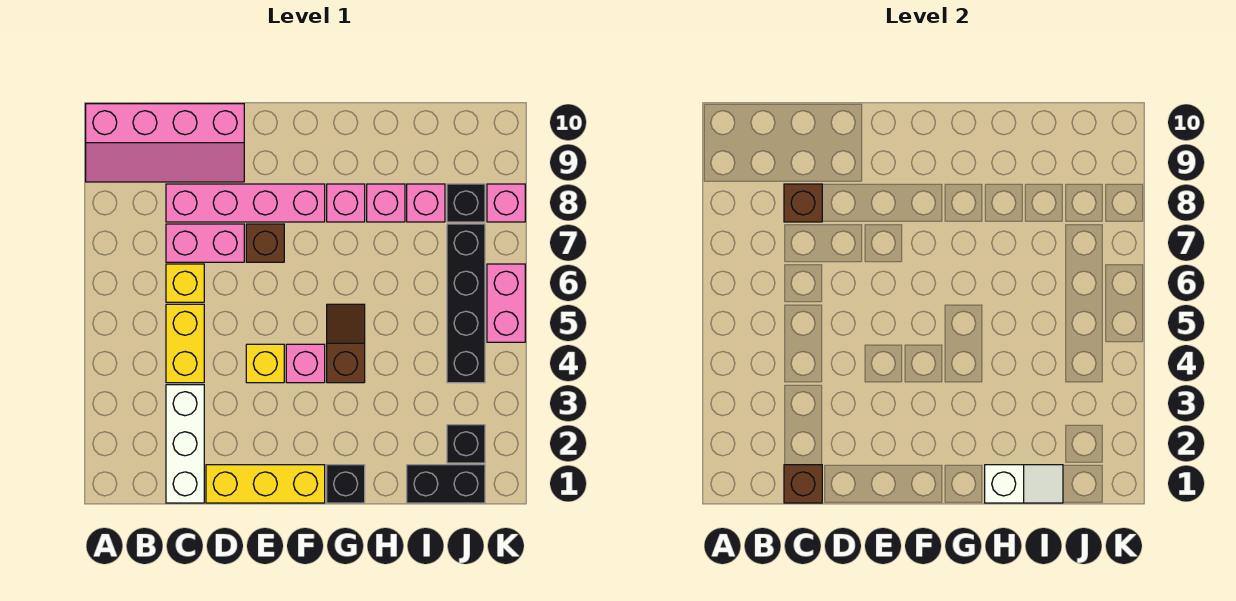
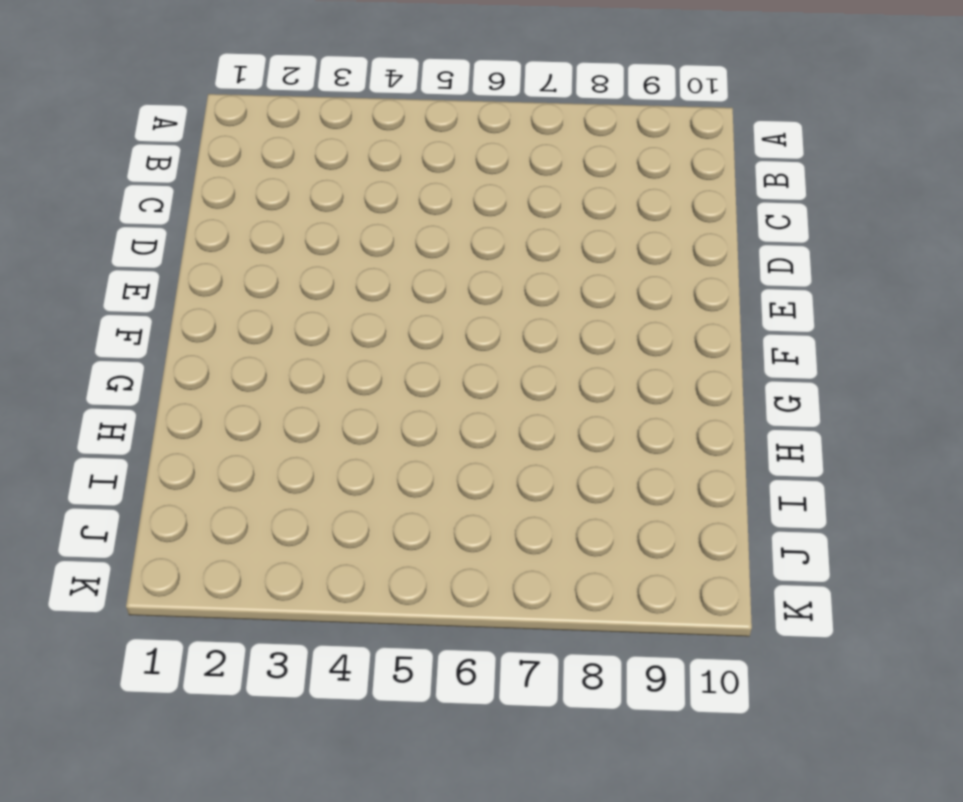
none -> pink 2x4 slope [86,104,244,182]
none -> white 1x3 brick [166,385,204,503]
none -> yellow 1x2 brick [166,304,204,383]

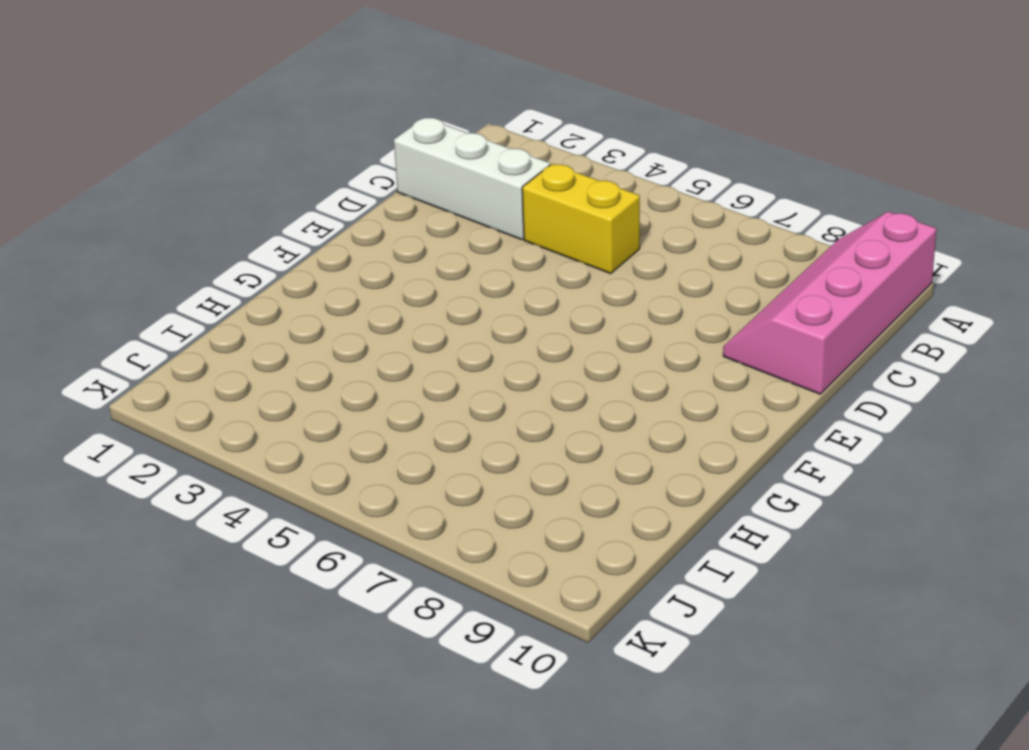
none -> yellow 1x1 brick [166,264,204,302]
none -> pink 1x2 brick [166,224,244,262]
none -> pink 1x4 brick [166,184,325,222]

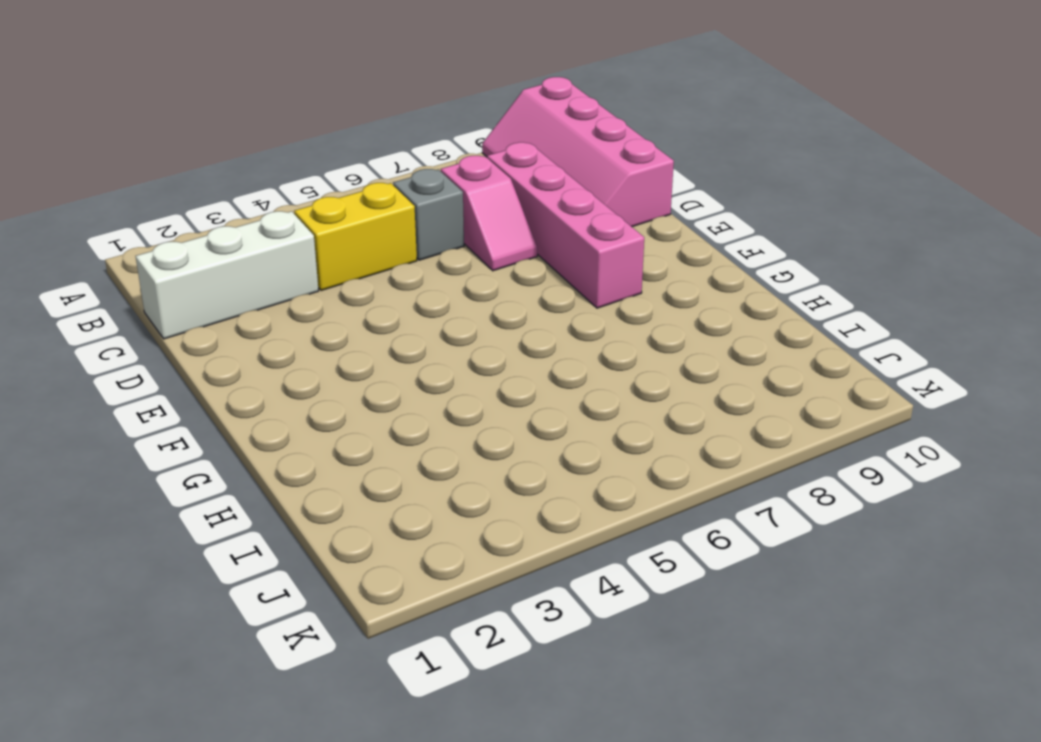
grey 1x1 brick [393,169,464,260] -> yellow 1x1 brick [166,264,204,302]
pink 1x2 slope [441,156,537,271] -> pink 1x2 brick [166,224,244,262]
none -> yellow 1x3 brick [206,465,325,503]
none -> yellow 1x1 brick [246,344,284,383]
none -> brown 1x1 brick [246,224,284,262]

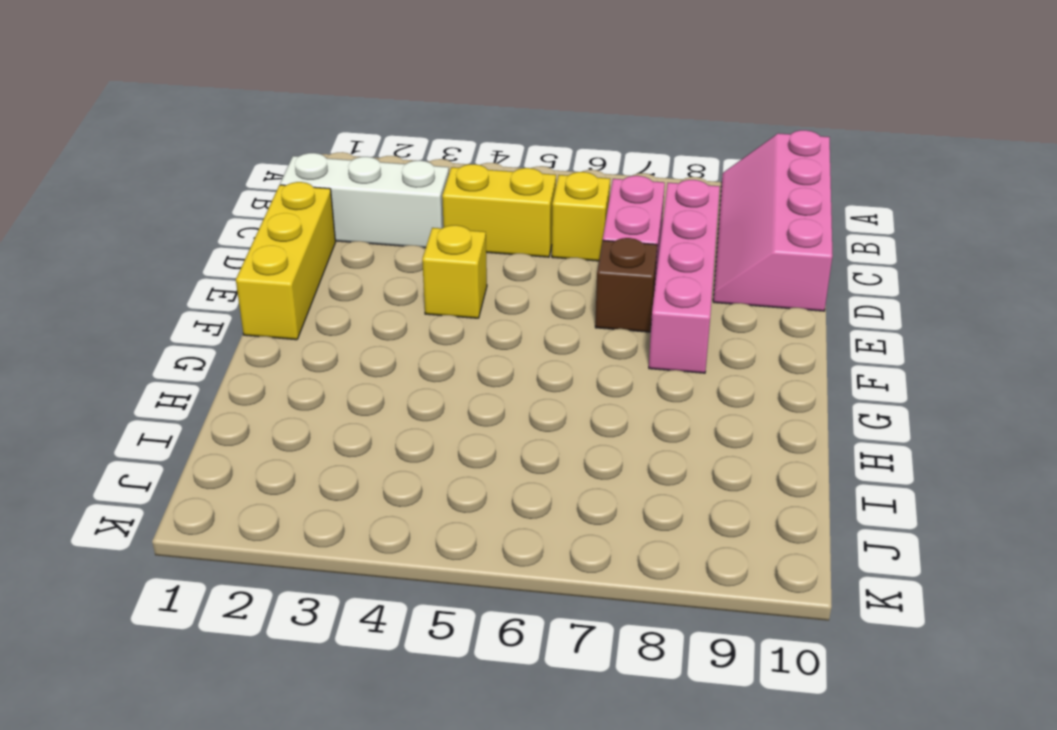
none -> pink 1x1 brick [286,344,325,383]
none -> black 1x1 brick [327,465,365,503]
none -> brown 1x2 slope [327,304,365,383]

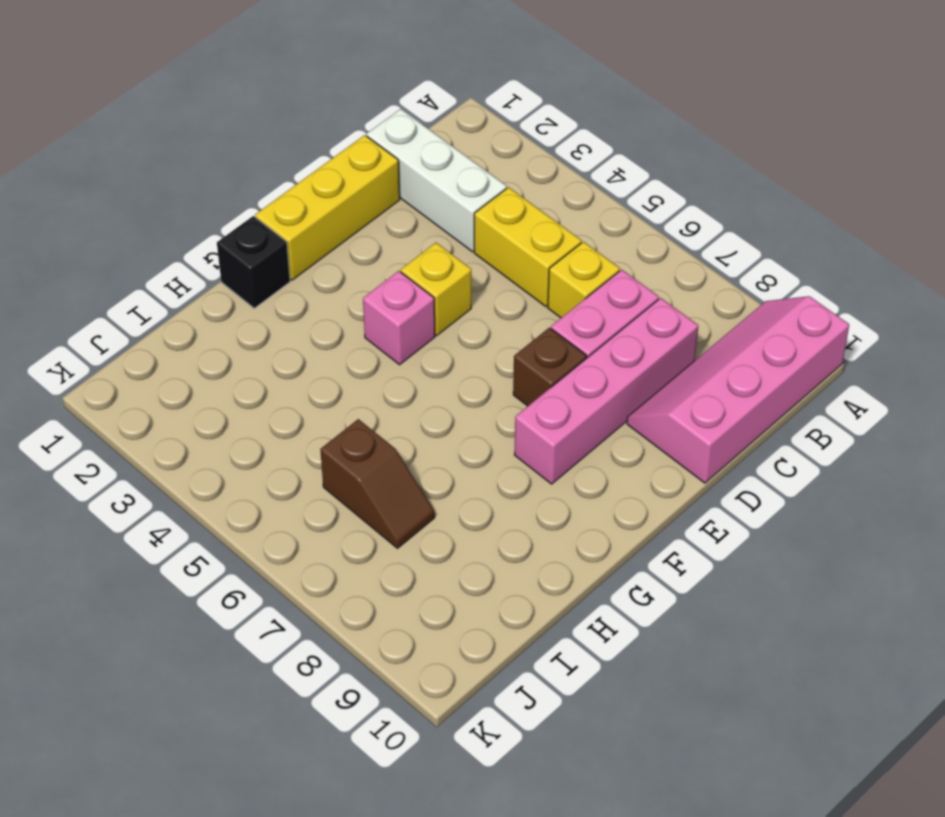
brown 1x2 slope [320,419,435,548] -> brown 1x2 slope moved to [327,304,365,383]
none -> pink 1x1 brick [327,184,365,222]
none -> pink 1x1 brick [367,184,405,222]
none -> black 1x2 brick [407,465,485,503]

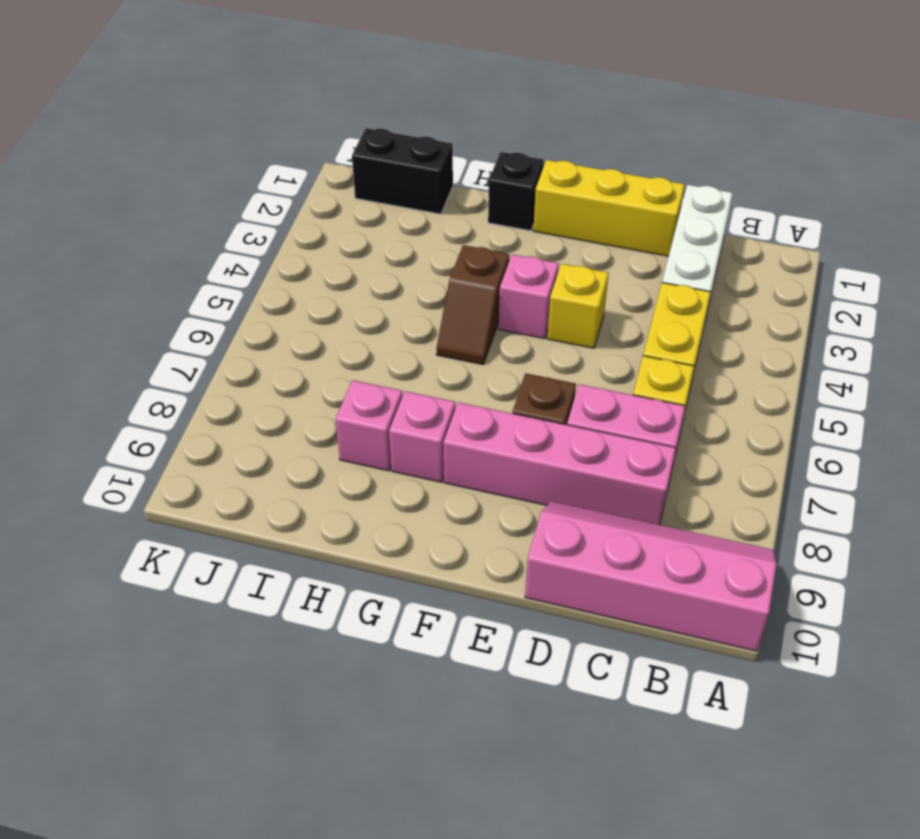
none -> pink 1x1 brick [407,184,445,222]
none -> black 1x1 brick [447,425,485,463]
none -> black 1x4 brick [447,224,485,383]

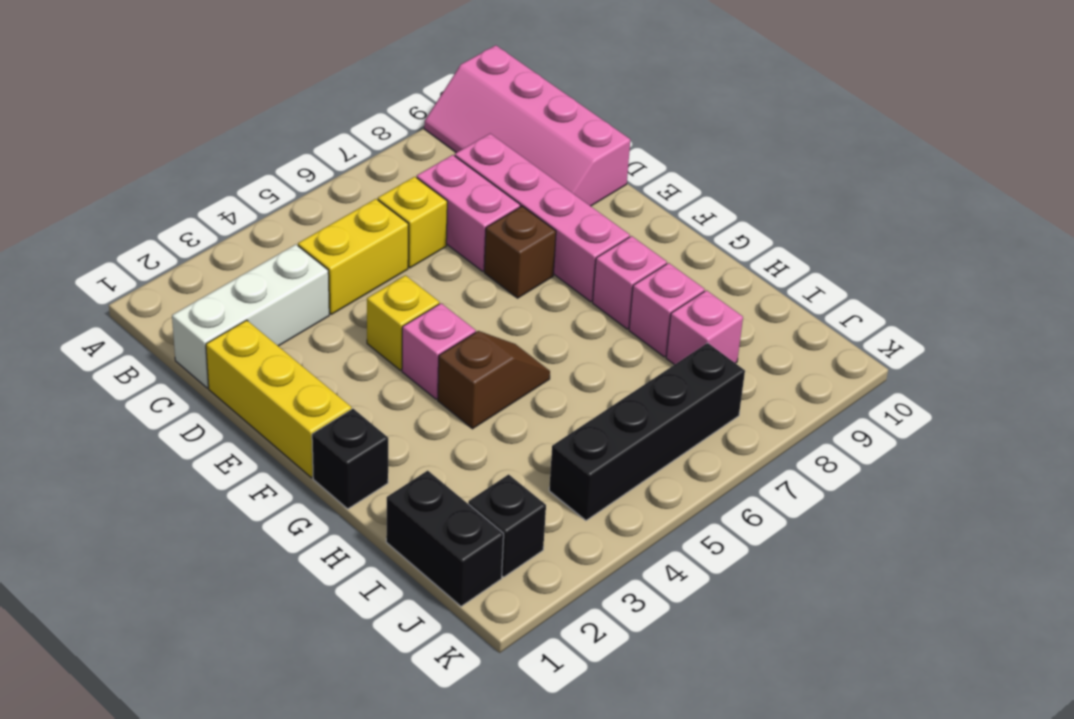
none -> black 1x1 brick [447,184,485,222]
none -> pink 1x2 brick [487,264,525,342]
none -> pink 1x1 brick [487,184,525,222]

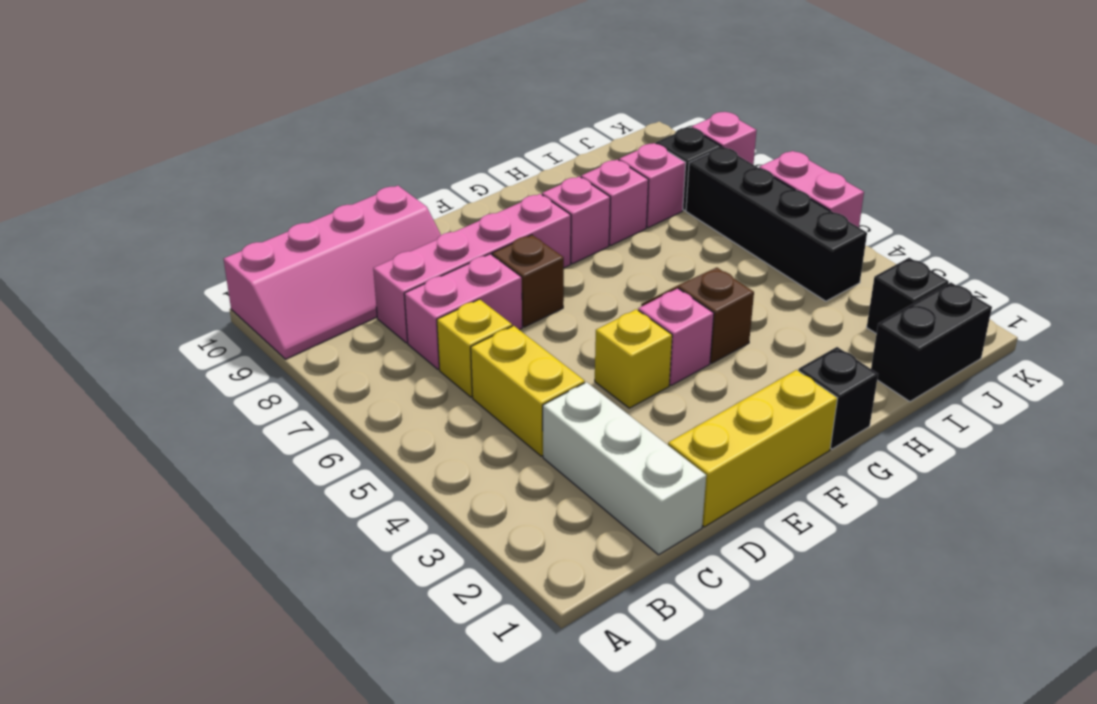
none -> brown 1x1 brick [784,465,822,503]
none -> brown 1x1 brick [784,184,822,222]
none -> white 1x2 slope [985,465,1063,503]

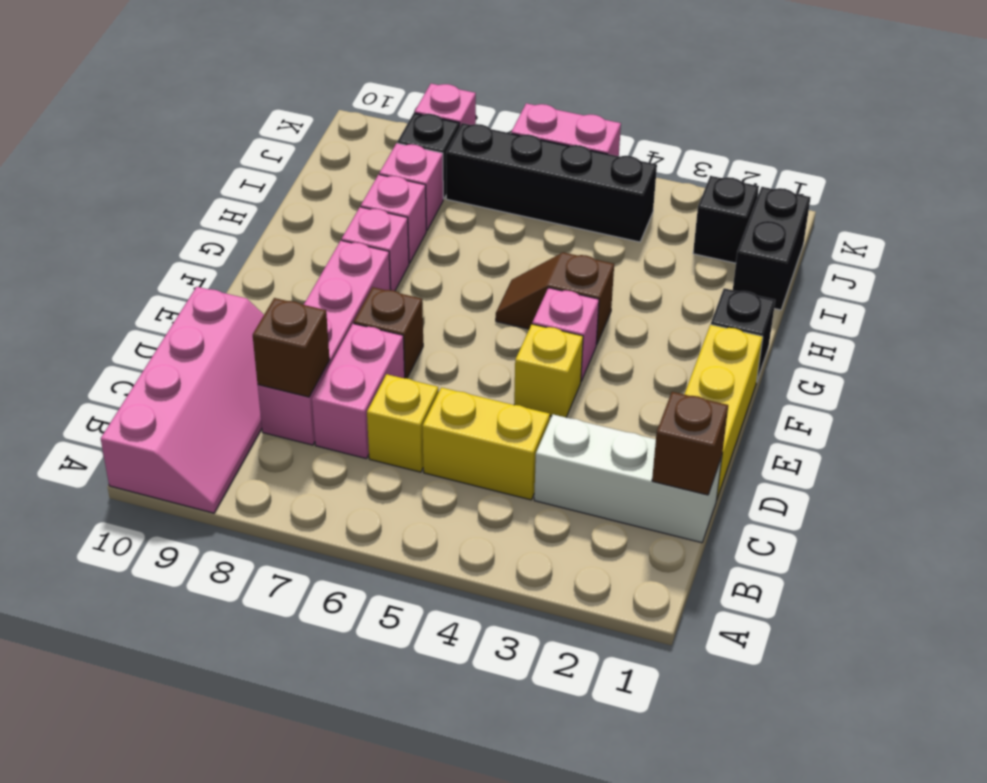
none -> white 1x2 slope [985,465,1063,503]

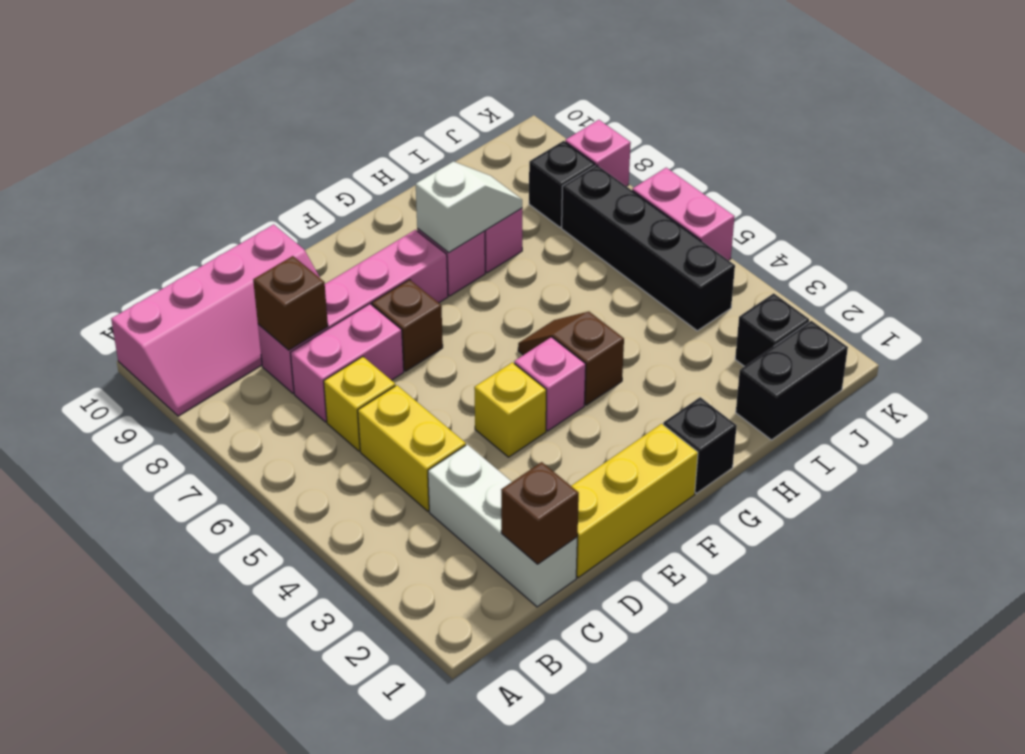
white 1x2 slope [416,161,522,252] -> white 1x2 slope moved to [985,465,1063,503]
none -> pink 1x1 brick [407,184,445,222]

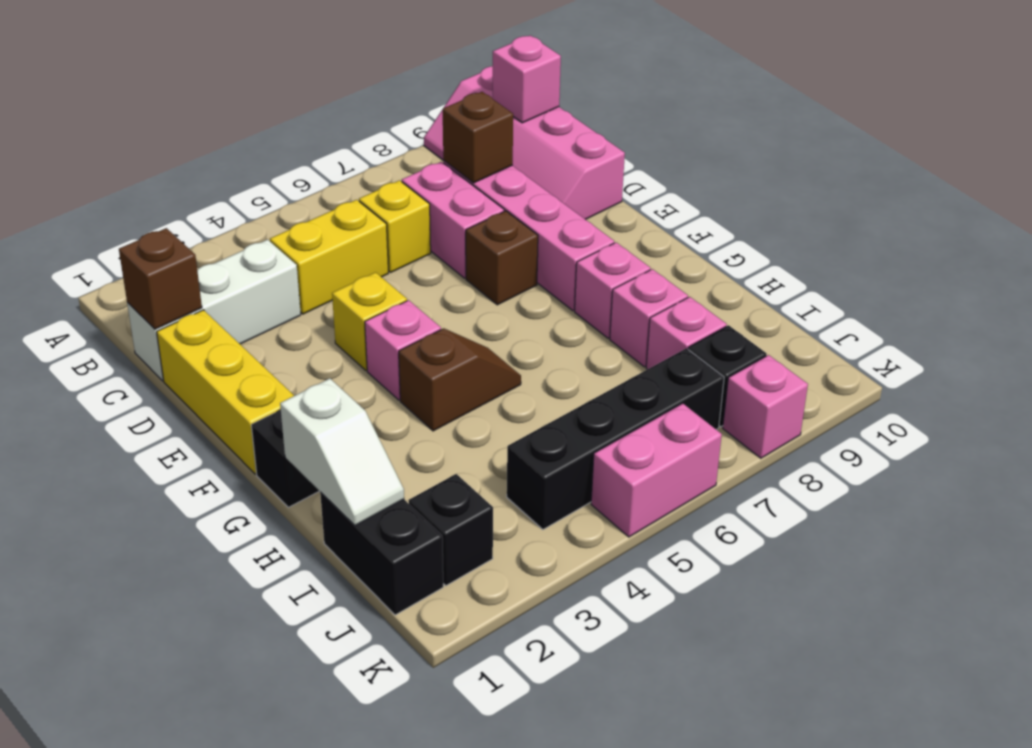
pink 1x1 brick [493,35,561,123] -> none

